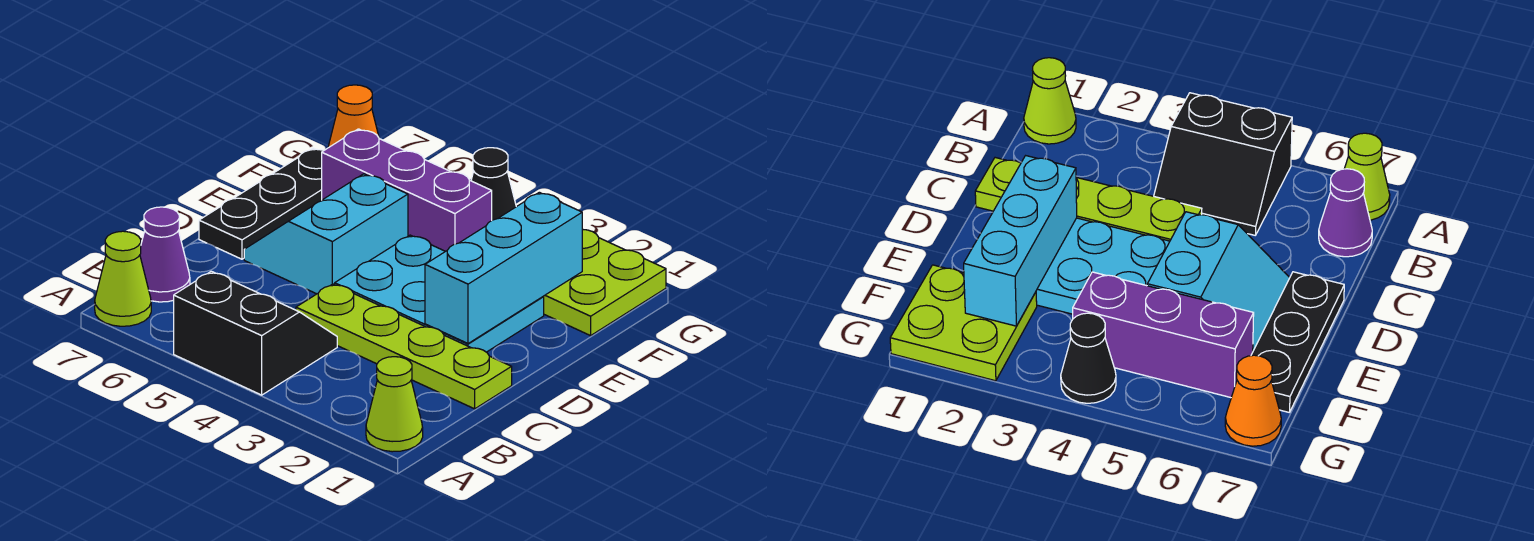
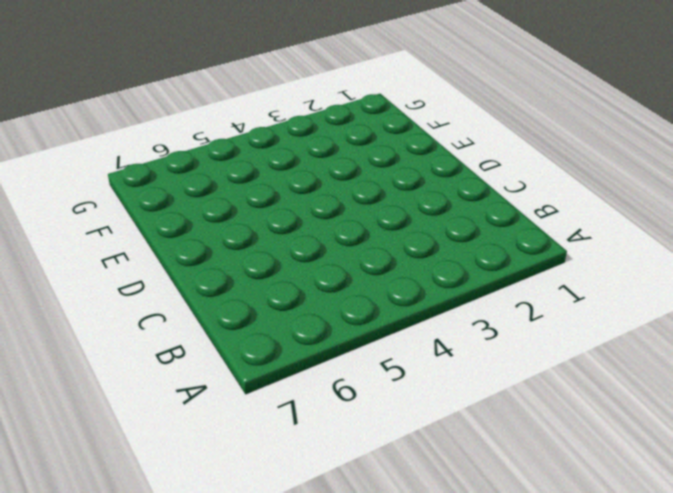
none -> lime 1x1 cone [366,357,423,452]
none -> black 2x2 slope [174,271,337,395]
none -> lime 1x1 cone [95,231,151,326]

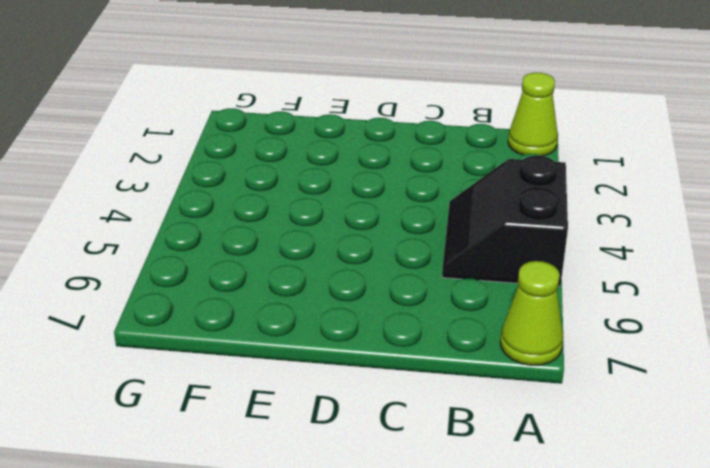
none -> purple 1x1 cone [140,207,190,302]
none -> lime 1x4 plate [296,284,512,409]
none -> cyan 2x3 plate [335,235,544,352]

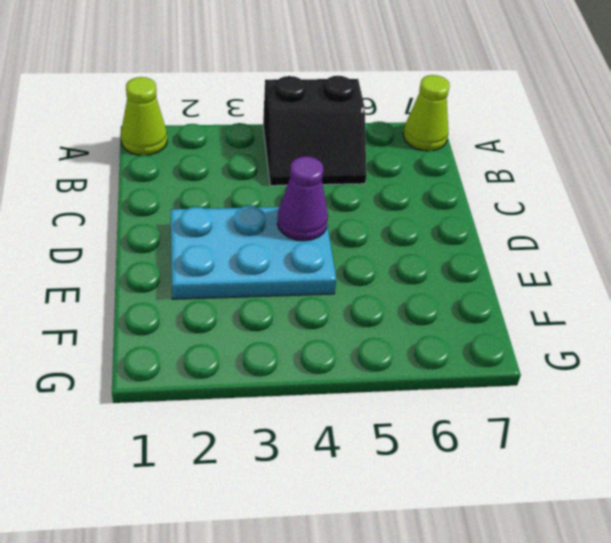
purple 1x1 cone [277,156,328,241] -> purple 1x1 cone moved to [140,207,190,302]
none -> lime 1x4 plate [296,284,512,409]
none -> cyan 2x2 slope [244,174,408,294]
none -> black 1x3 plate [199,148,324,259]

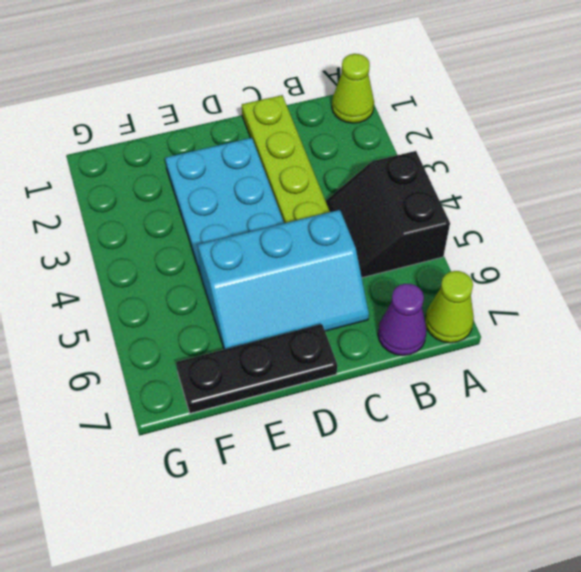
cyan 2x3 slope [198,210,369,349] -> cyan 2x2 slope [244,174,408,294]
none -> lime 2x2 plate [543,229,666,336]
none -> purple 1x3 brick [322,129,492,251]
none -> black 1x1 cone [471,148,516,220]

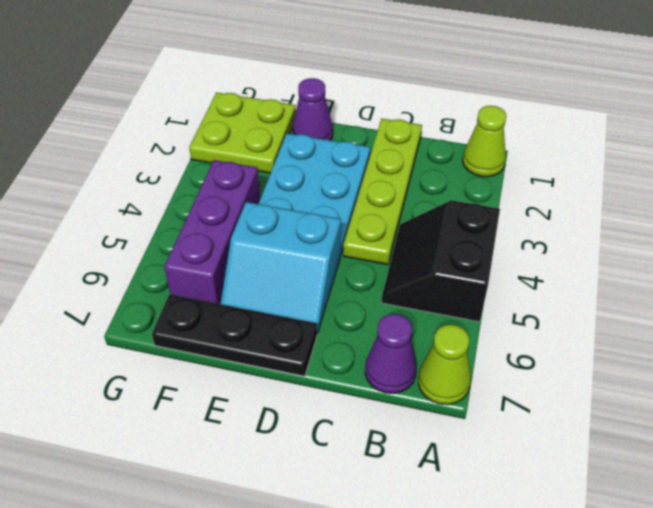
purple 1x1 cone [292,78,333,140] -> none
none -> black 1x1 cone [471,148,516,220]
none -> orange 1x1 cone [328,85,379,148]
none -> cyan 1x3 brick [425,192,582,344]

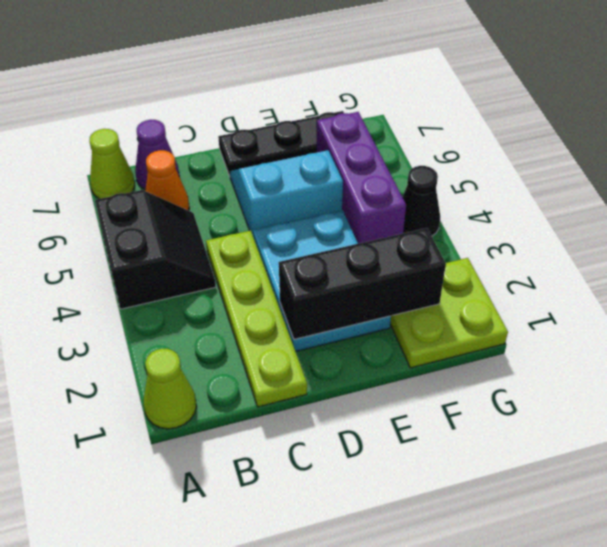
orange 1x1 cone [145,150,189,210] -> orange 1x1 cone moved to [328,85,379,148]
black 1x3 brick [279,228,446,339] -> cyan 1x3 brick [425,192,582,344]

